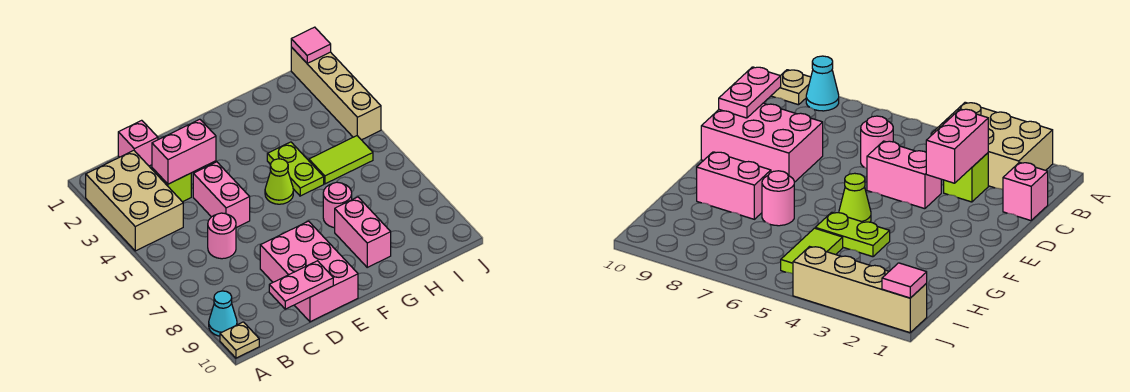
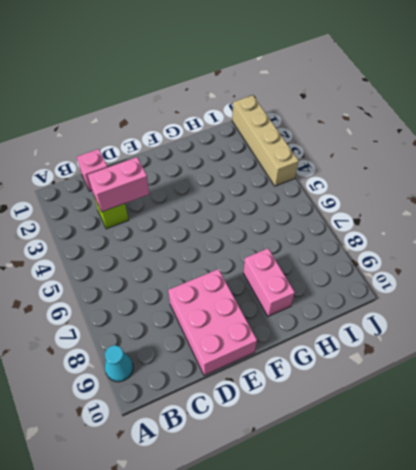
none -> tan 2x3 brick [86,150,183,251]
none -> tan 1x1 plate [220,322,259,358]
none -> pink 1x1 round brick [208,213,236,259]

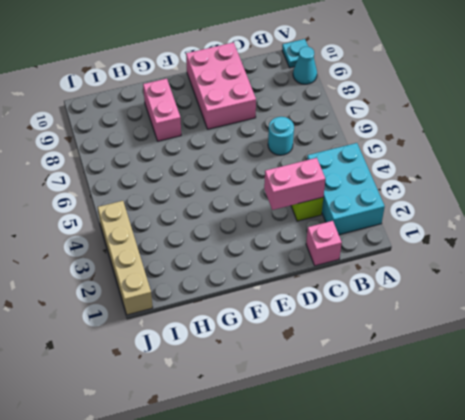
cyan 2x3 brick [307,143,385,235] -> tan 2x3 brick [86,150,183,251]
cyan 1x1 plate [282,39,308,68] -> tan 1x1 plate [220,322,259,358]
cyan 1x1 round brick [268,117,294,155] -> pink 1x1 round brick [208,213,236,259]
none -> pink 1x2 brick [193,162,250,228]
none -> lime 1x1 cone [265,159,293,204]
none -> lime 1x2 plate [267,142,324,196]

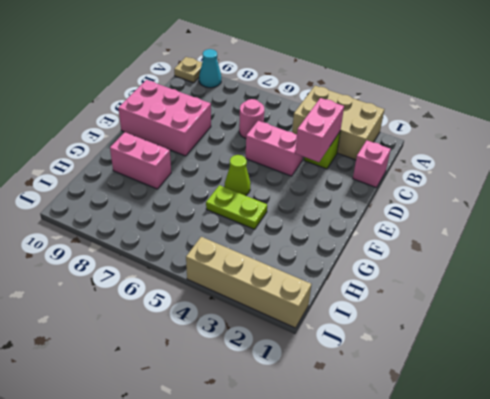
none -> pink 1x1 round brick [323,182,352,228]
none -> lime 1x2 tile [309,136,373,184]
none -> pink 1x2 plate [269,261,333,309]

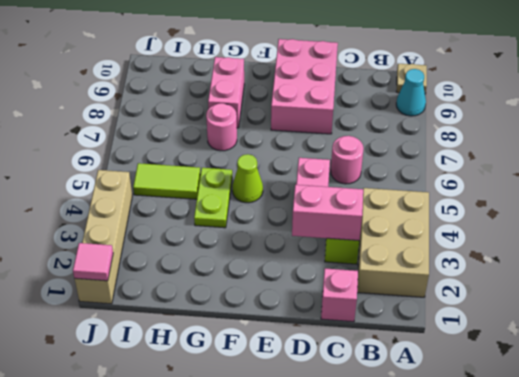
none -> pink 1x2 plate [269,261,333,309]

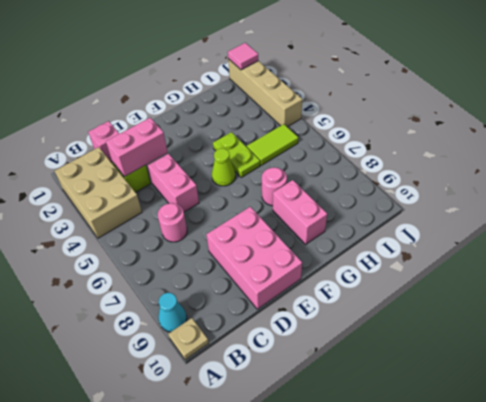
none -> pink 1x2 plate [269,261,333,309]

